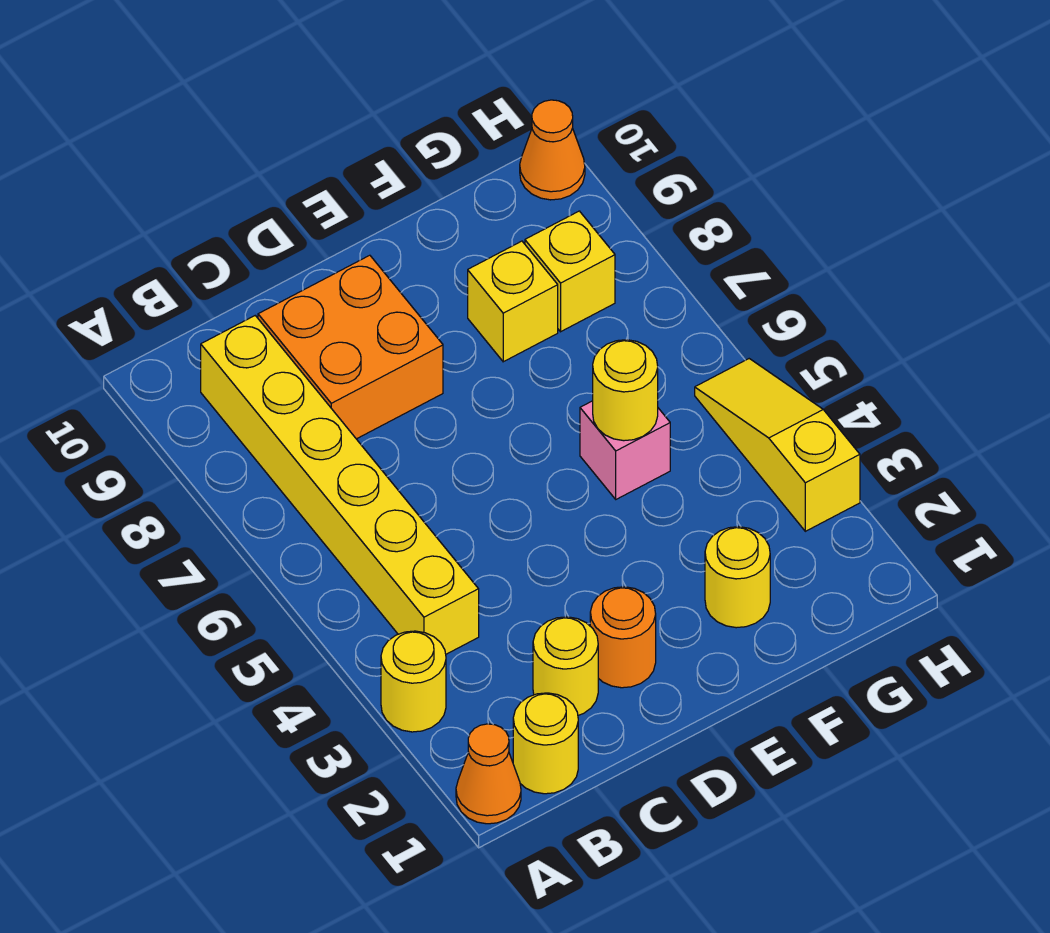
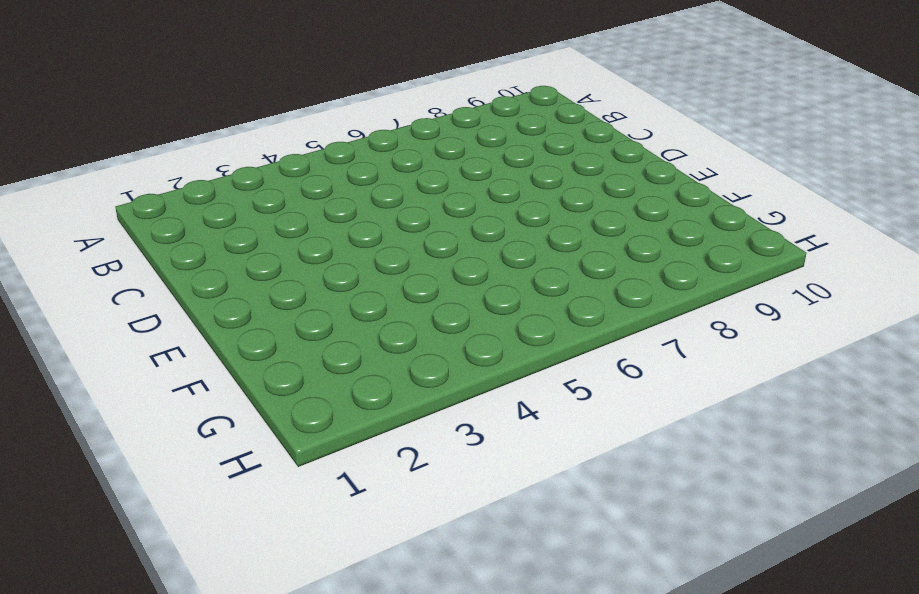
none -> orange 1x1 cone [456,724,521,824]
none -> yellow 1x1 round brick [381,631,446,732]
none -> yellow 1x1 round brick [513,693,578,794]

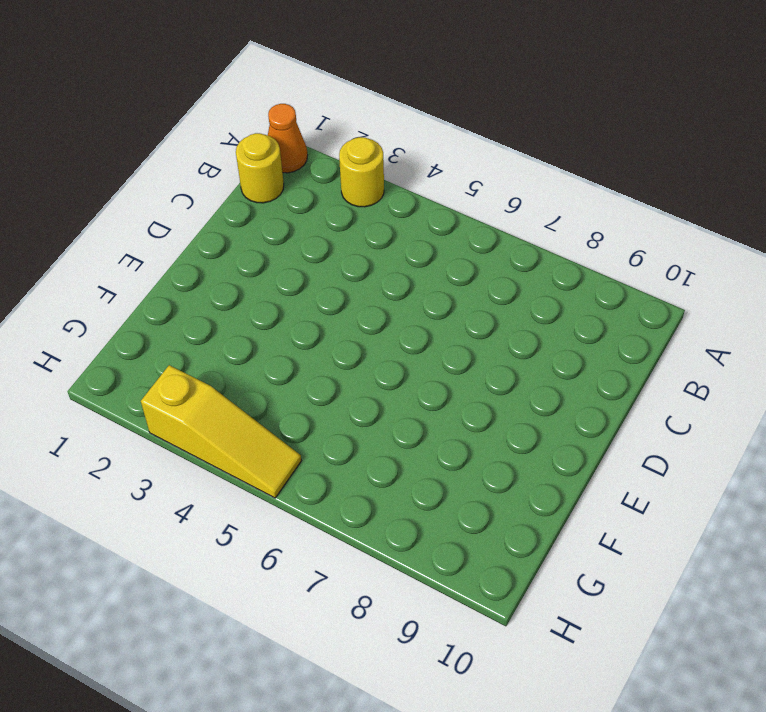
none -> yellow 1x6 brick [201,316,479,654]
none -> yellow 1x1 round brick [533,617,598,715]
none -> orange 2x2 brick [258,255,443,439]

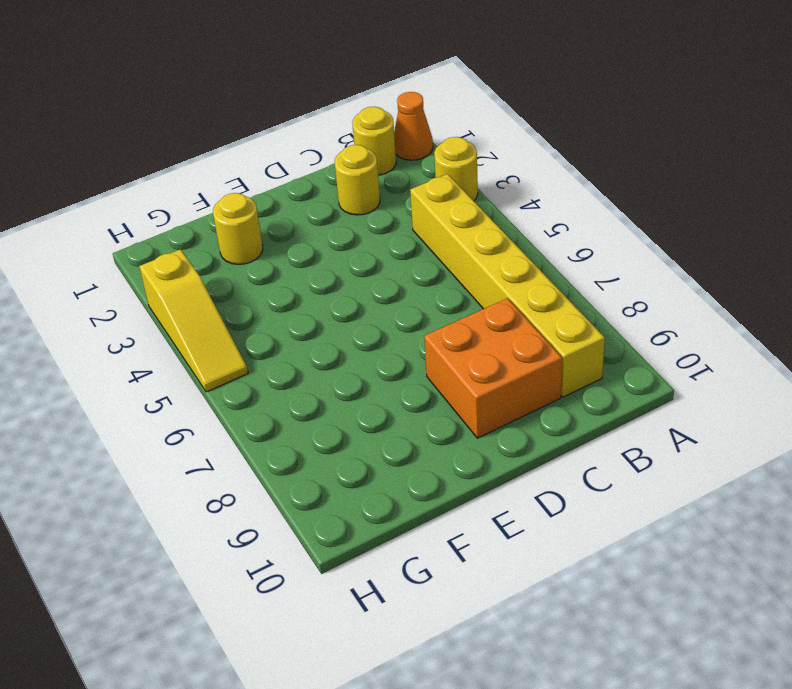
none -> orange 1x1 round brick [590,587,656,688]
none -> pink 1x1 brick [580,401,670,499]
none -> yellow 1x1 brick [468,241,558,362]

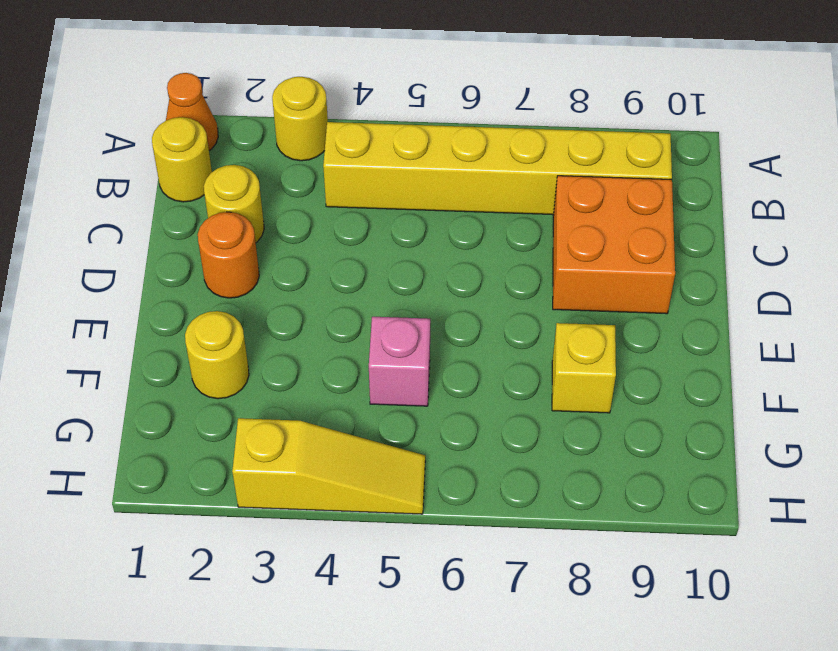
none -> yellow 1x1 brick [525,211,615,332]
none -> orange 1x1 cone [520,100,585,200]
none -> yellow 1x1 round brick [593,340,658,441]

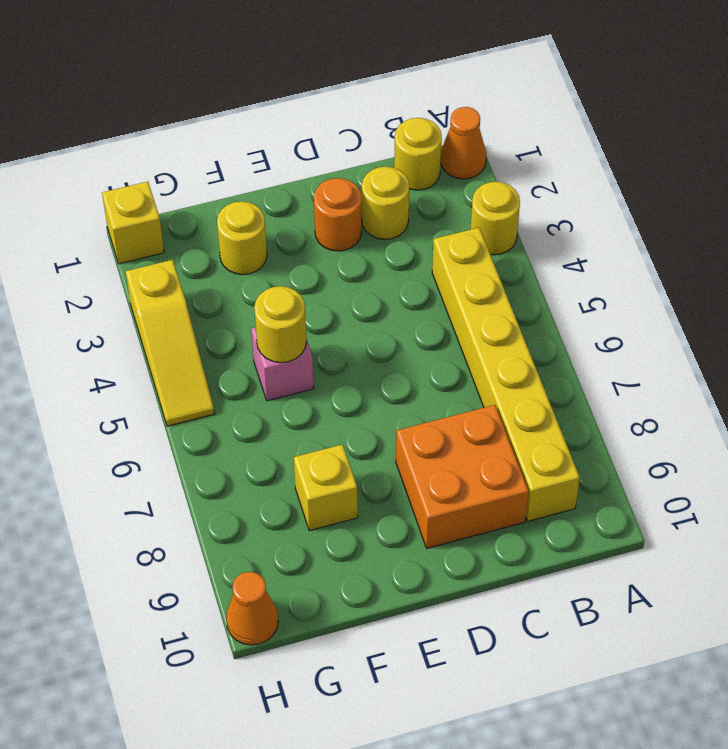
yellow 1x1 brick [102,182,164,264] -> yellow 1x1 brick moved to [525,211,615,332]

